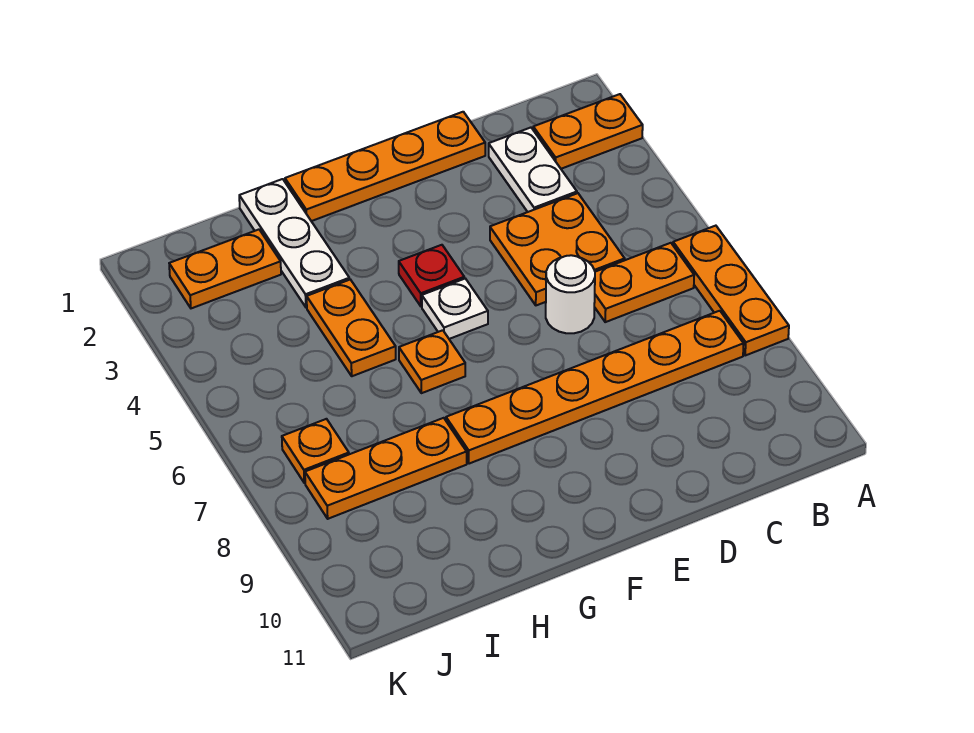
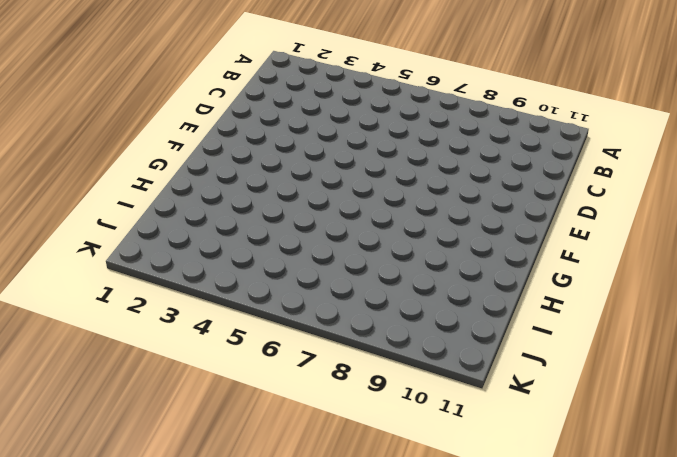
none -> orange 1x2 plate [533,94,643,169]
none -> orange 1x3 plate [673,226,789,355]
none -> orange 1x2 plate [594,243,694,322]

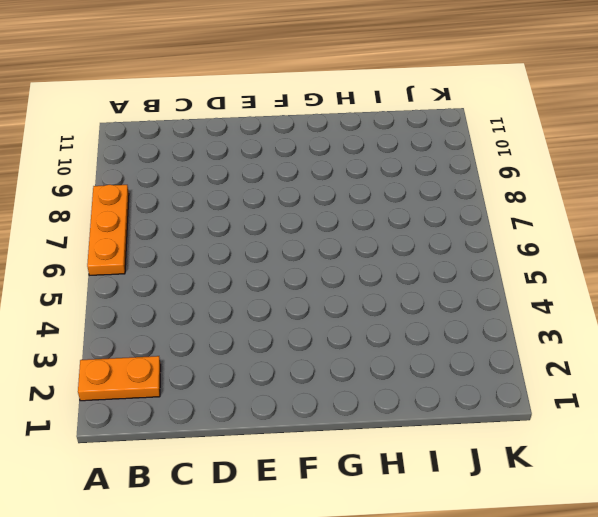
none -> orange 1x2 plate [594,243,694,322]
none -> orange 1x6 plate [446,311,744,464]
none -> white 1x2 plate [489,128,577,212]

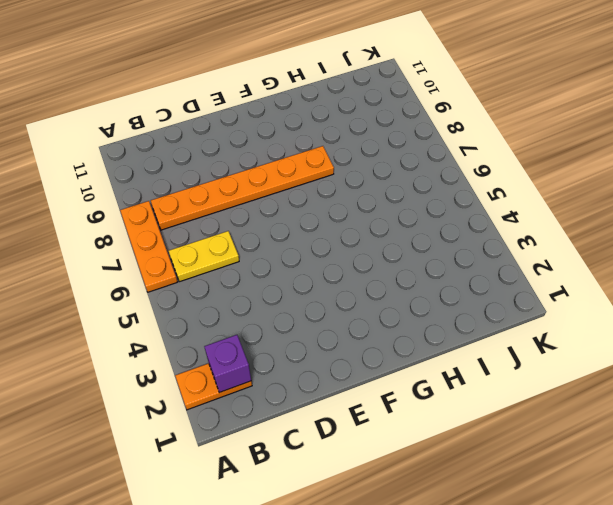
purple 1x1 brick [204,335,251,393] -> none
yellow 1x2 plate [169,231,239,282] -> orange 1x2 plate [594,243,694,322]
none -> white 1x2 plate [489,128,577,212]
none -> orange 2x2 plate [490,193,625,305]
none -> orange 1x4 plate [285,112,485,221]

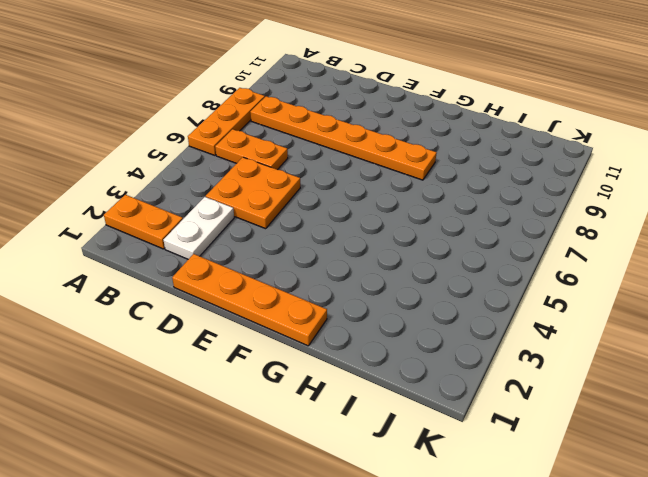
none -> white 1x1 round brick [546,255,595,333]
none -> red 1x1 plate [399,245,464,306]
none -> white 1x1 plate [422,279,488,339]

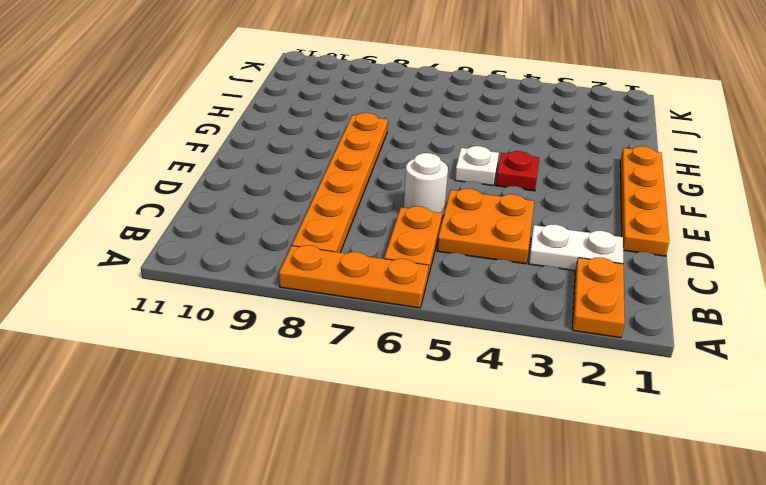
none -> orange 1x1 plate [399,330,465,393]
none -> white 1x3 plate [239,179,349,307]
none -> orange 1x2 plate [307,280,396,376]

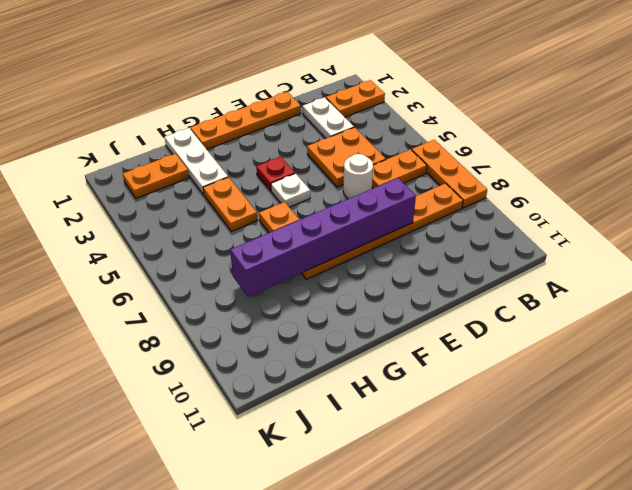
purple 1x6 brick [230,178,416,297] -> none
none -> orange 1x3 plate [305,418,467,519]
none -> orange 1x1 plate [282,419,349,483]

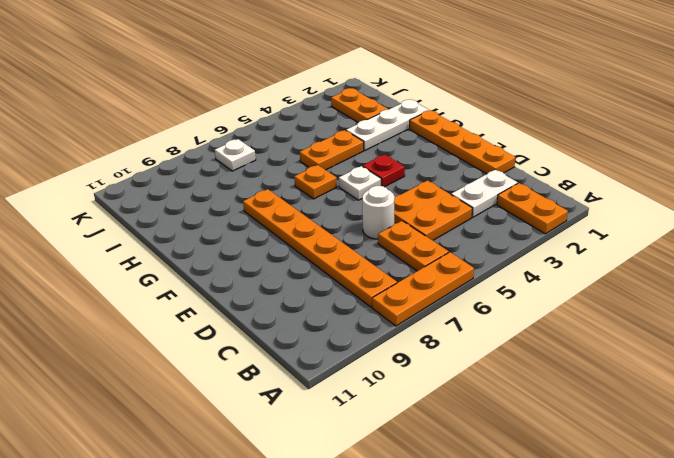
white 1x1 plate [215,139,256,171] -> orange 1x1 plate [282,419,349,483]
none -> orange 1x3 plate [305,418,467,519]

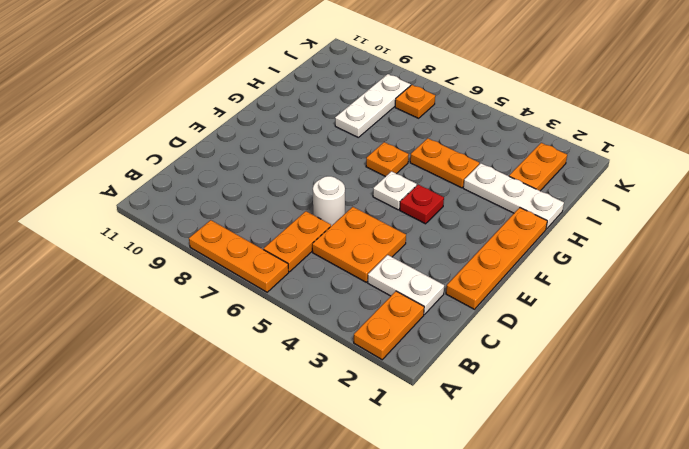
white 1x3 plate [335,74,411,137] -> orange 1x3 plate [305,418,467,519]
none -> orange 1x6 plate [446,311,744,464]

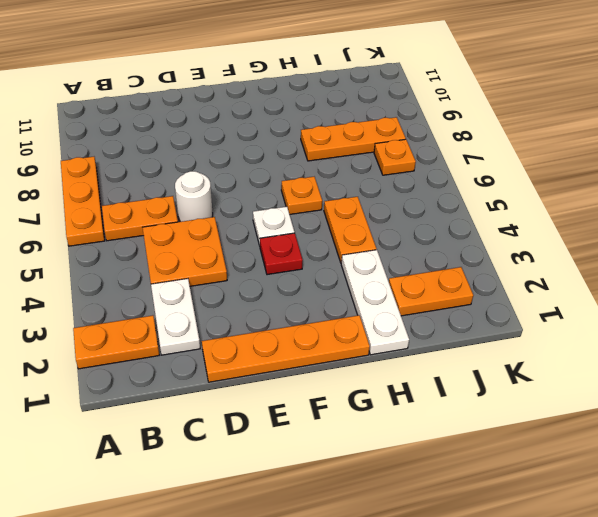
none -> orange 1x6 plate [446,311,744,464]

